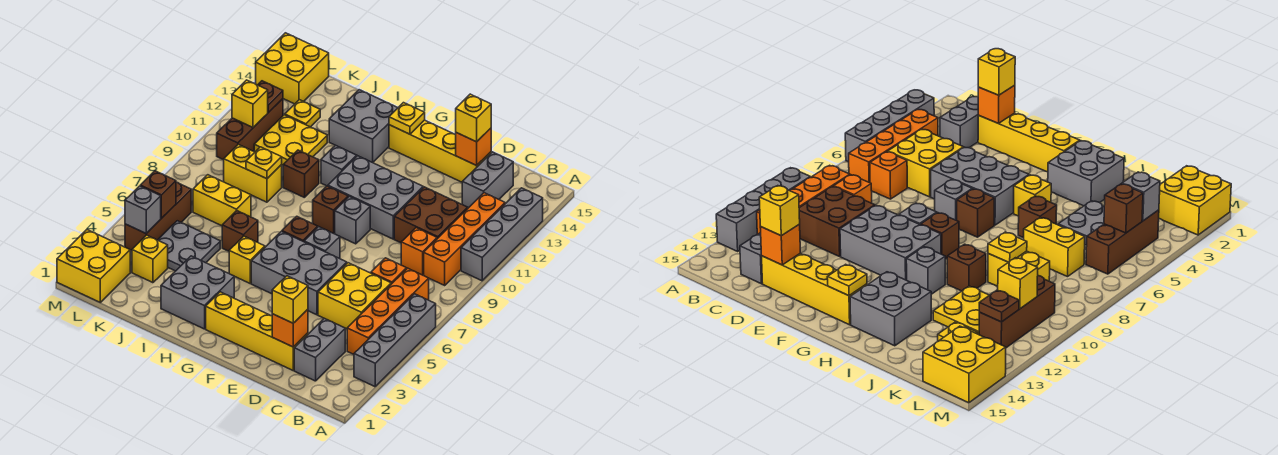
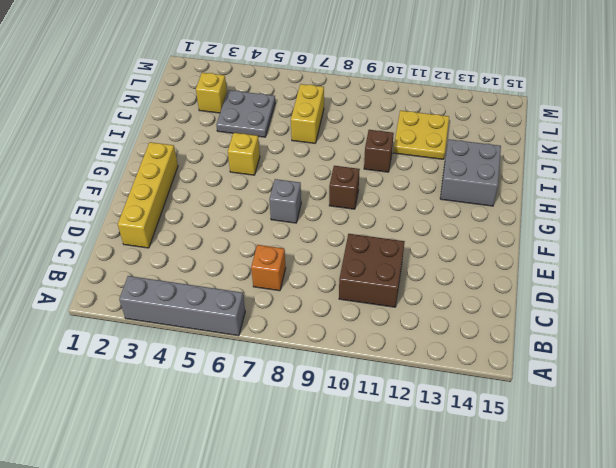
none -> grey 1x4 brick [461,188,543,281]
none -> orange 1x4 brick [347,268,429,354]
none -> orange 1x4 brick [424,193,505,285]
none -> grey 1x2 brick [294,318,345,381]

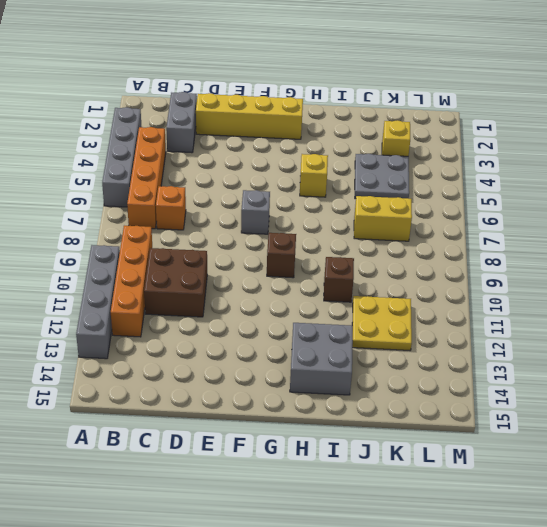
none -> yellow 2x2 brick [318,263,391,329]
none -> orange 1x1 brick [401,228,437,275]
none -> grey 1x2 brick [462,152,513,208]
none -> yellow 1x4 brick [389,120,491,182]

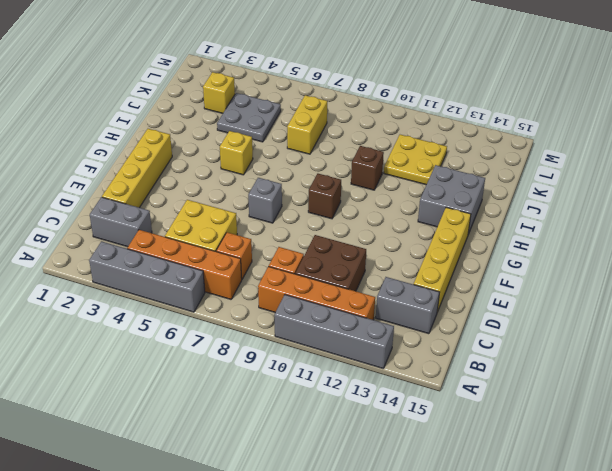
none -> grey 2x3 brick [251,231,347,315]
none -> grey 2x3 brick [328,156,423,239]
none -> grey 1x1 brick [335,196,370,244]
none -> brown 1x1 brick [282,216,318,242]

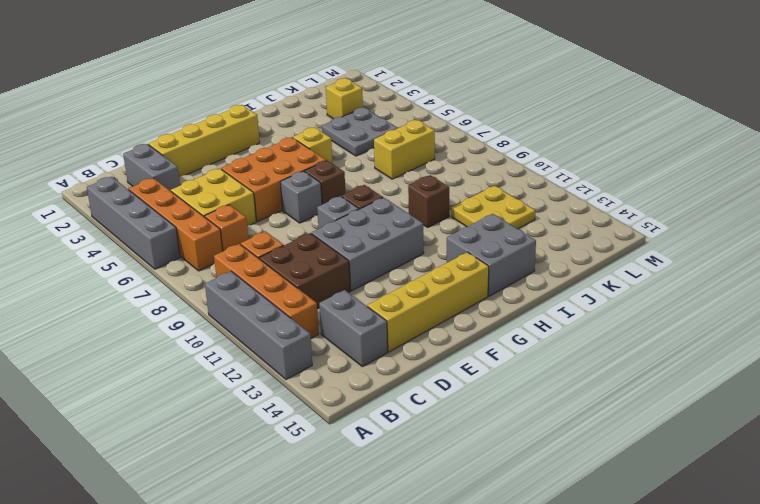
orange 2x3 brick [221,137,326,221] -> grey 2x3 brick [251,231,347,315]
none -> grey 2x2 brick [161,256,234,329]
none -> grey 1x1 brick [321,145,357,186]
none -> brown 1x1 brick [222,211,258,251]
none -> yellow 1x2 brick [224,144,282,202]

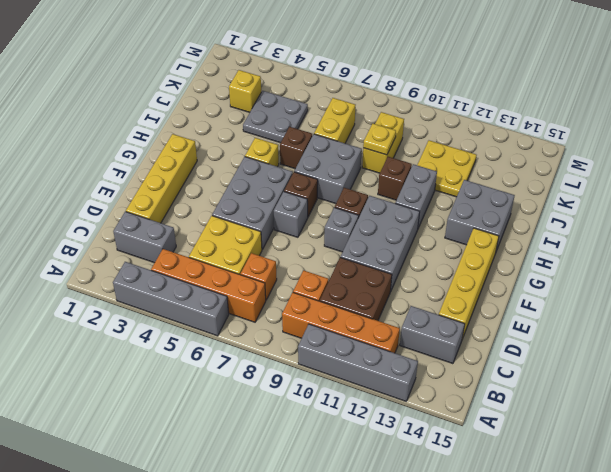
grey 2x2 brick [294,134,362,204] -> grey 2x2 brick moved to [161,256,234,329]
grey 1x2 brick [395,164,437,228] -> grey 1x1 brick [321,145,357,186]
none -> yellow 1x1 plate [285,100,320,127]
none -> yellow 2x2 brick [57,230,130,302]
none -> brown 1x3 brick [125,182,191,250]
none -> brown 1x3 brick [217,99,283,160]

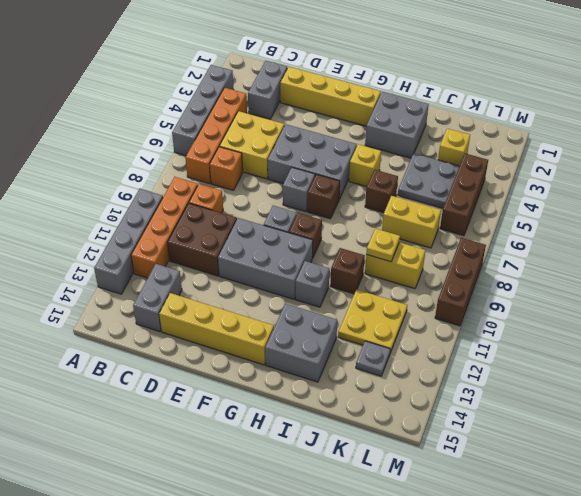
grey 1x1 plate [356,341,390,376] -> yellow 1x1 plate [285,100,320,127]
brown 1x3 brick [435,238,486,326] -> brown 1x3 brick moved to [217,99,283,160]
none -> yellow 2x2 brick [57,230,130,302]
none -> yellow 2x2 brick [256,33,329,104]
none -> orange 1x1 brick [272,309,308,347]
none -> orange 1x1 brick [456,128,491,165]

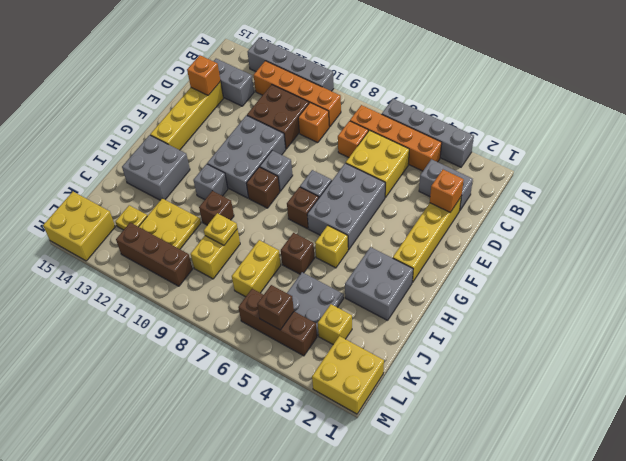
none -> yellow 1x1 plate [389,103,425,134]
none -> grey 1x1 brick [125,186,161,233]
none -> yellow 1x1 brick [232,80,268,127]
none -> brown 1x1 plate [258,81,283,113]

